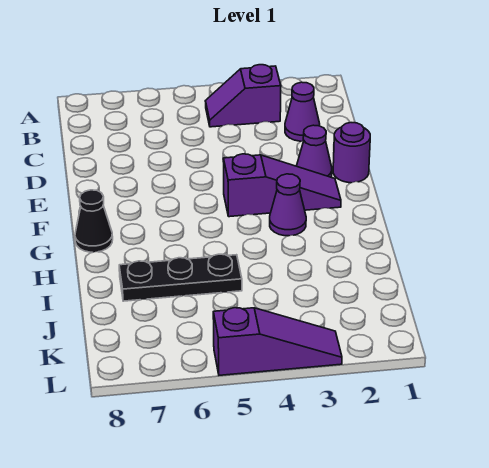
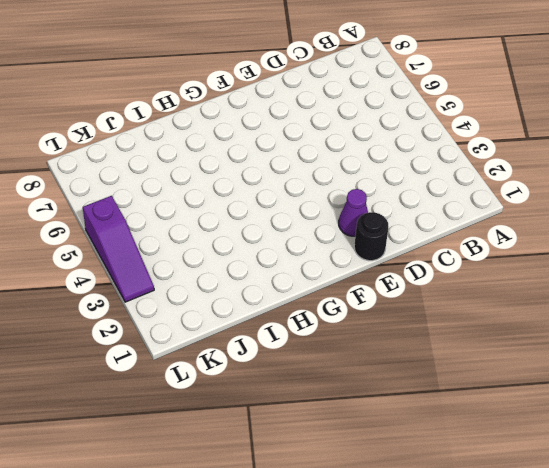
black 1x1 round brick [354,212,388,261] -> purple 1x1 round brick [333,123,370,183]
none -> purple 1x2 slope [206,65,281,127]
none -> purple 1x1 cone [285,82,320,141]

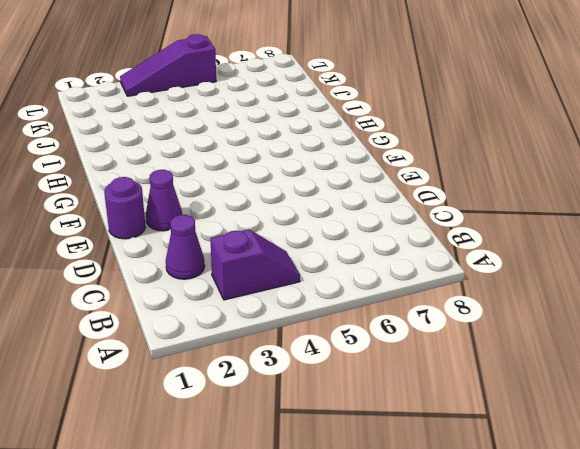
none -> purple 1x3 slope [223,154,341,217]
none -> purple 1x1 cone [270,174,306,236]

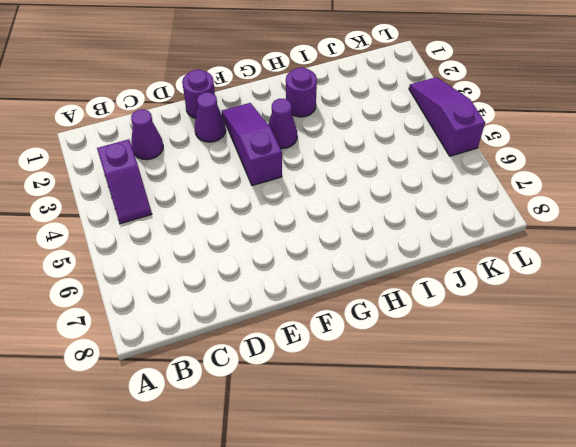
purple 1x1 round brick [286,67,317,117] -> none
none -> black 1x1 cone [75,190,113,252]
none -> black 1x3 plate [119,254,242,301]

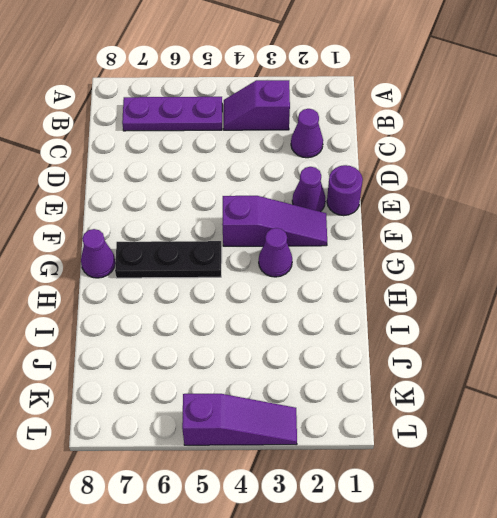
purple 1x3 plate [122,97,222,131] -> none
black 1x3 plate [115,241,222,278] -> black 1x3 plate moved to [119,254,242,301]
purple 1x1 cone [81,229,115,278] -> black 1x1 cone [75,190,113,252]

